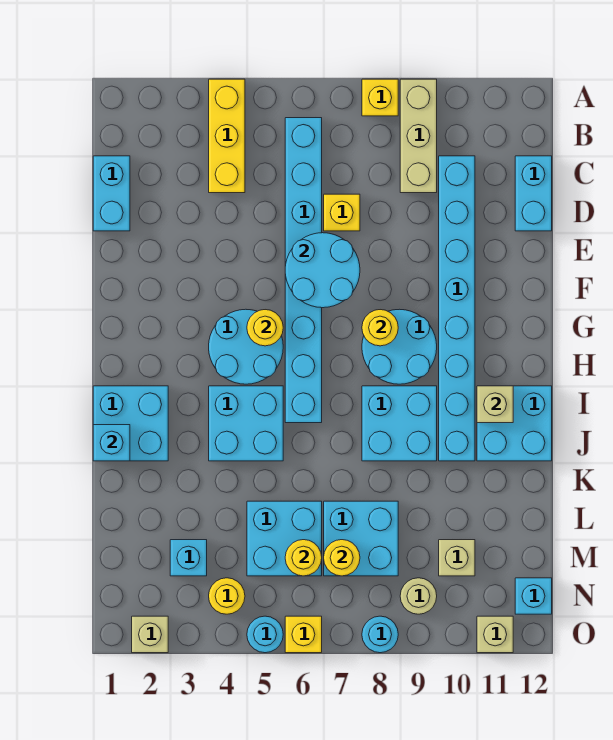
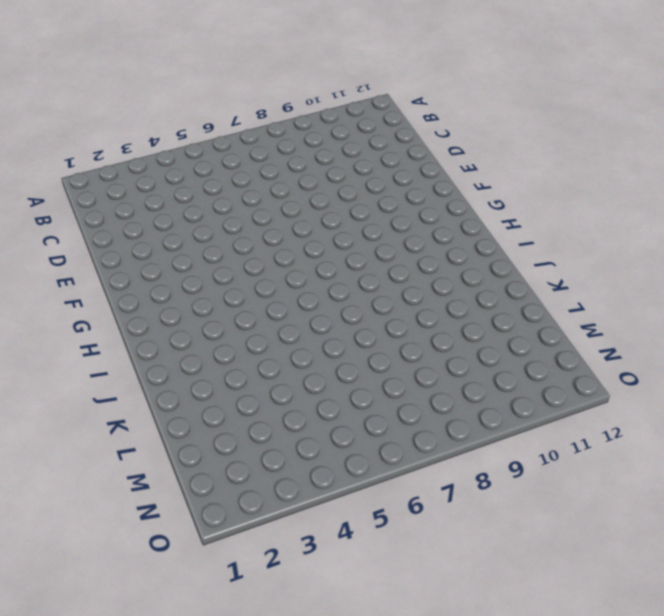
none -> yellow 1x3 brick [209,79,245,193]
none -> yellow 1x1 brick [362,79,398,116]
none -> tan 1x3 brick [400,79,437,193]
none -> cyan 1x8 brick [285,118,322,423]

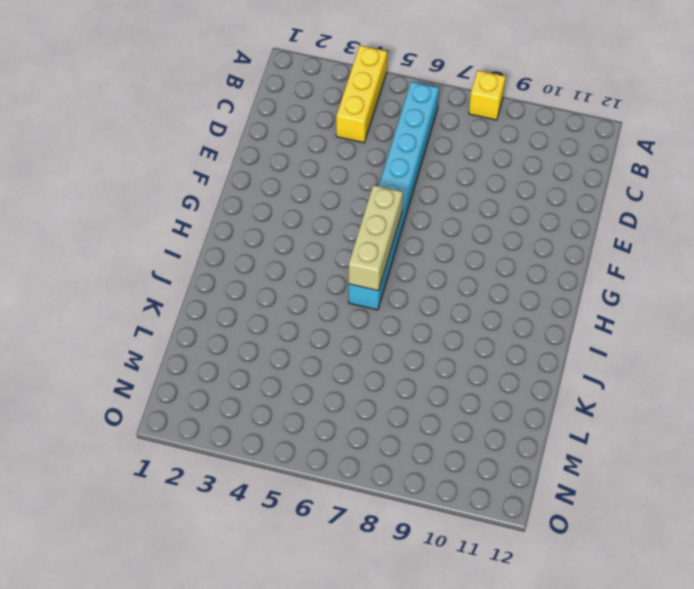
tan 1x3 brick [349,185,403,291] -> tan 1x3 brick moved to [400,79,437,193]
none -> cyan 1x2 brick [93,156,130,231]
none -> cyan 1x8 brick [439,156,475,461]
none -> cyan 1x2 brick [515,156,552,231]
none -> yellow 1x1 brick [324,194,360,231]

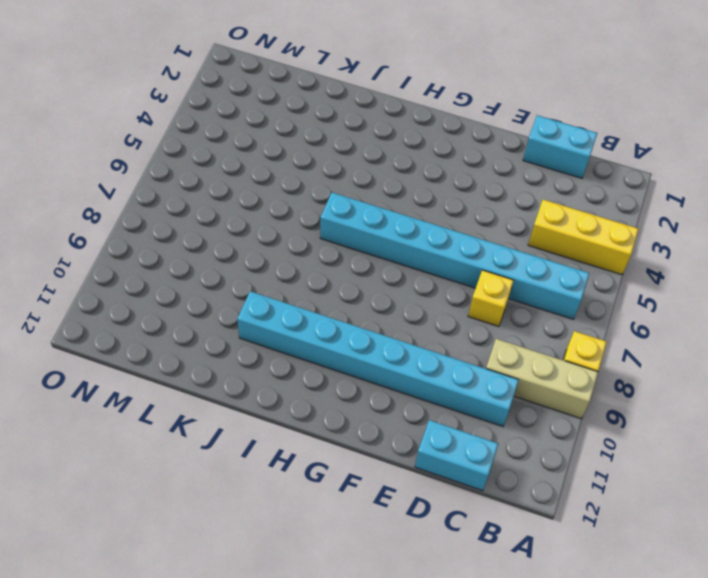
none -> cyan 2x2 round brick [209,309,283,384]
none -> cyan 2x2 round brick [362,309,437,384]
none -> cyan 2x2 brick [93,386,168,461]
none -> cyan 2x2 brick [209,386,283,461]

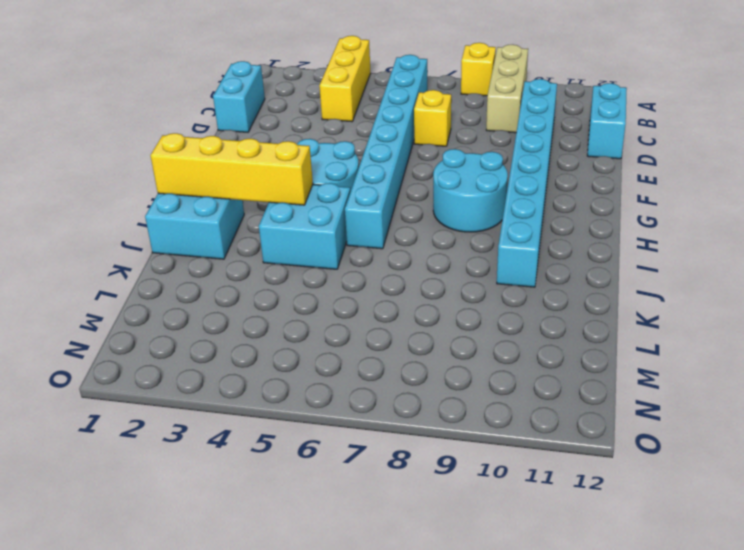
yellow 1x4 brick [150,133,313,205] -> none
none -> cyan 2x2 brick [362,386,437,461]
none -> cyan 2x2 brick [477,386,552,461]
none -> cyan 2x2 brick [247,501,322,576]
none -> cyan 2x2 brick [324,501,398,576]

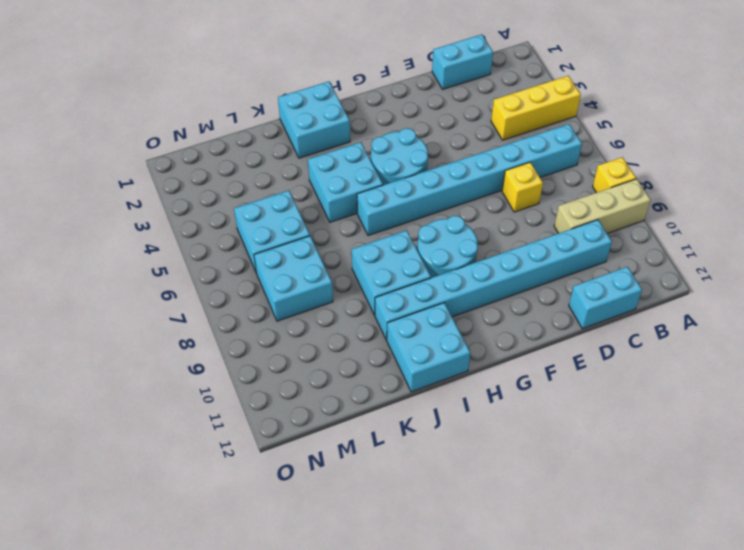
none -> cyan 1x1 brick [170,540,207,576]
none -> tan 1x1 brick [439,540,475,576]
none -> yellow 1x1 round brick [209,578,245,614]
none -> tan 1x1 round brick [400,578,437,614]

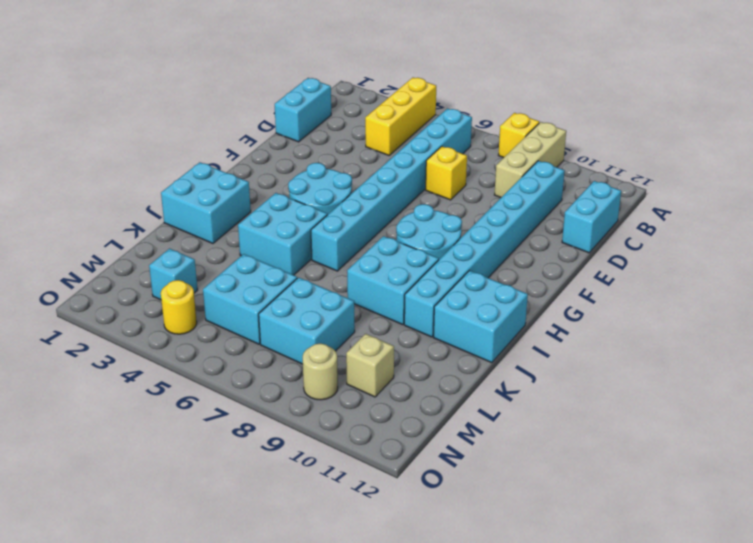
none -> cyan 1x1 brick [515,578,552,614]
none -> tan 1x1 brick [132,616,168,653]
none -> cyan 1x1 round brick [247,616,283,653]
none -> yellow 1x1 brick [285,616,322,653]

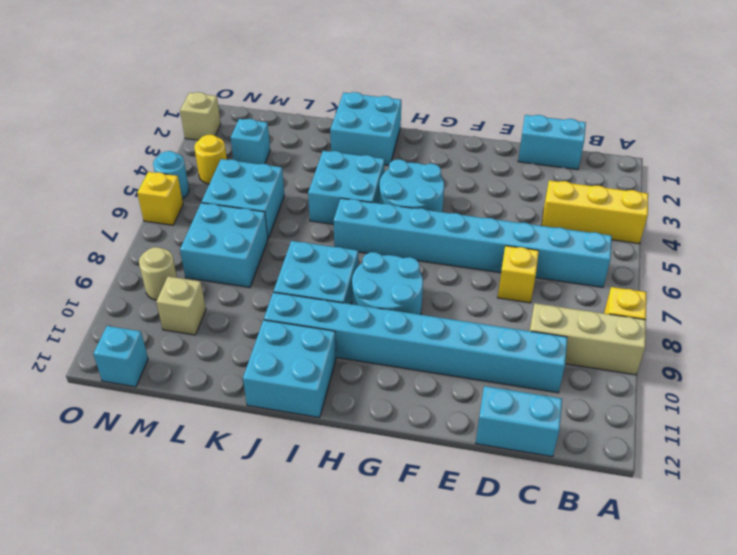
none -> cyan 1x1 round brick [362,616,398,653]
none -> tan 1x1 brick [477,616,513,653]
none -> cyan 2x2 round brick [285,233,360,308]
none -> yellow 1x1 round brick [247,310,283,346]

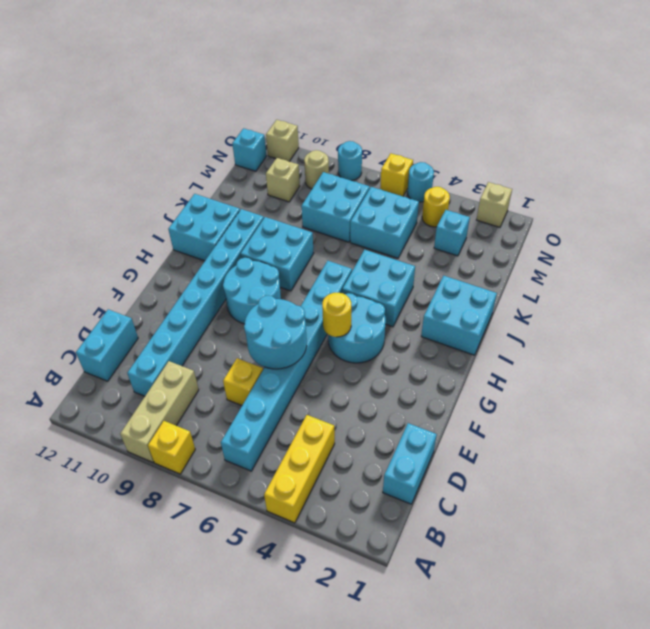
none -> yellow 1x1 round brick [362,310,398,346]
none -> tan 1x1 brick [477,386,513,423]
none -> cyan 1x1 brick [93,425,130,461]
none -> yellow 1x1 round brick [285,540,322,576]

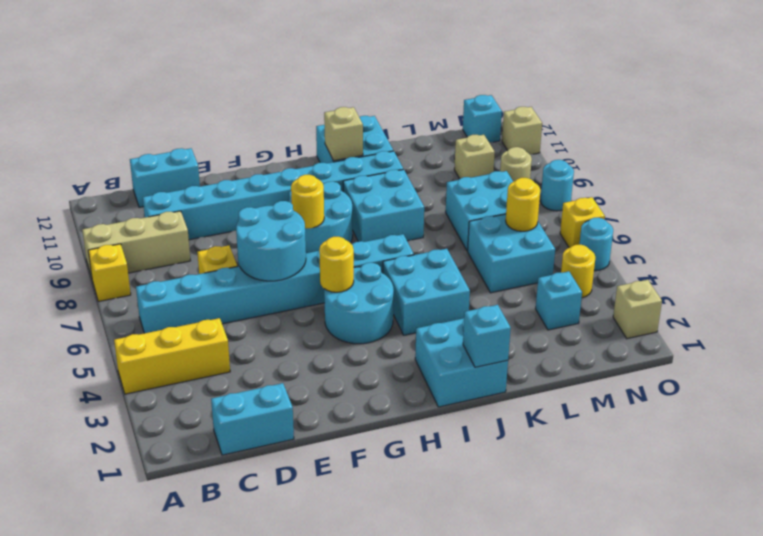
none -> yellow 1x1 round brick [324,540,360,576]

